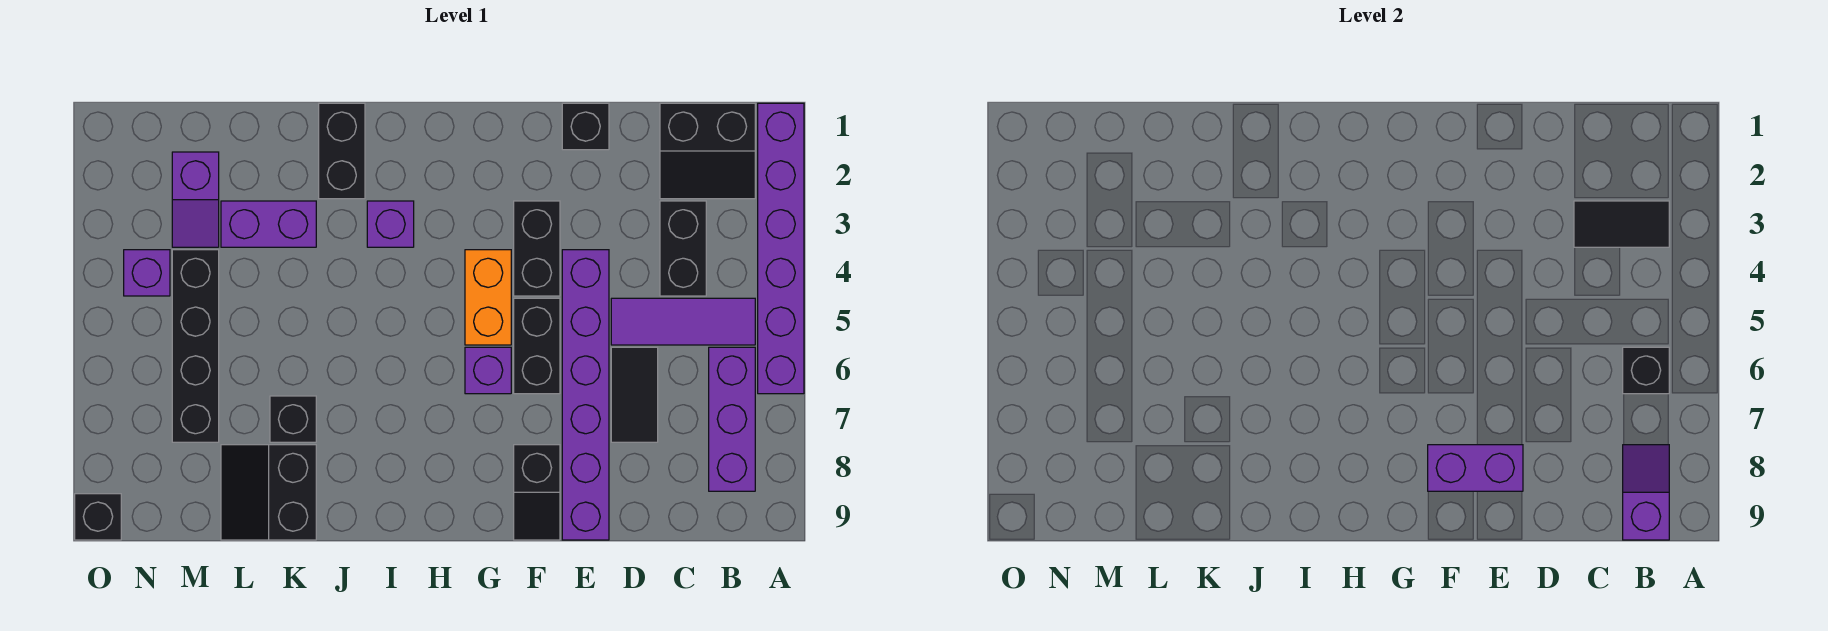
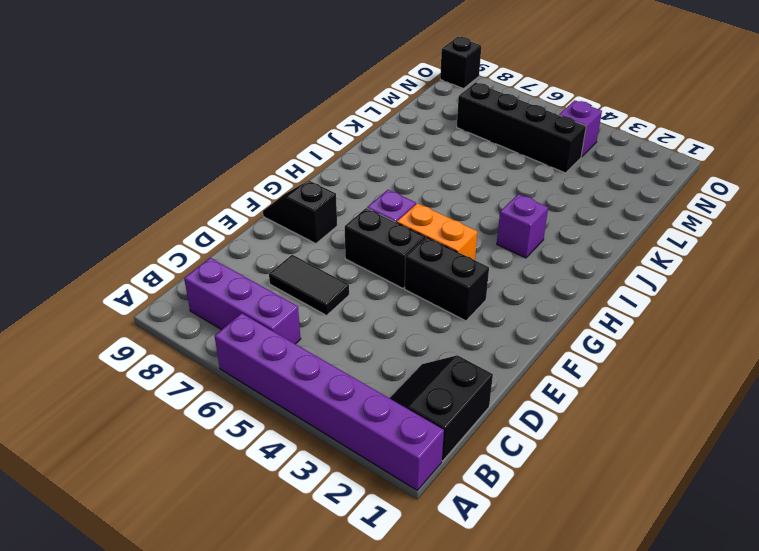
none -> purple 1x3 tile [611,298,755,345]
none -> black 1x2 brick [660,201,706,296]
none -> black 1x1 brick [562,103,609,150]

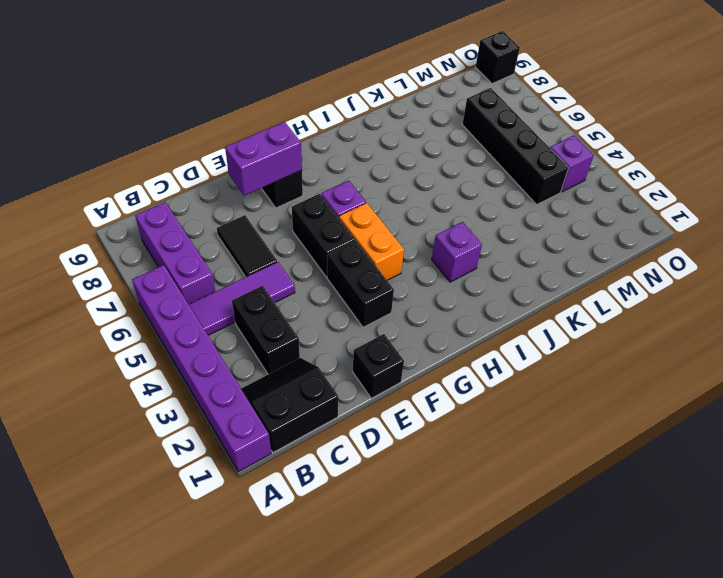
none -> purple 1x6 brick [562,250,609,540]
none -> black 1x2 brick [319,103,365,199]
none -> purple 1x2 brick [221,201,316,247]

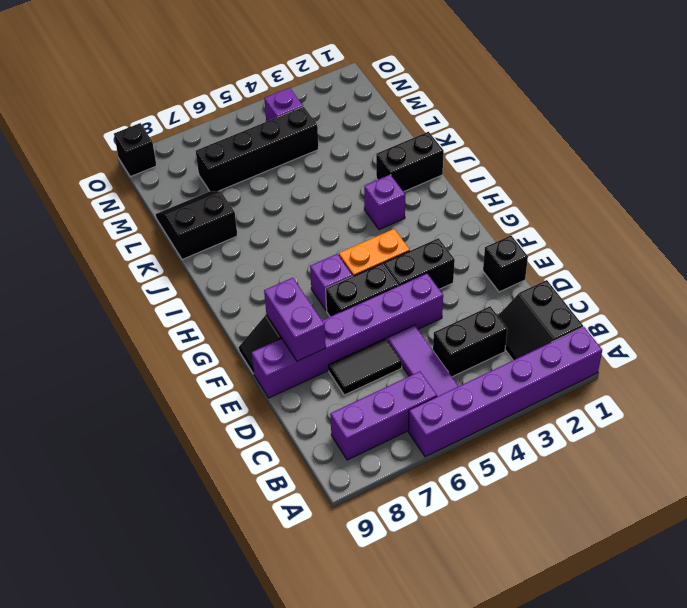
none -> purple 1x2 brick [221,201,316,247]
none -> black 1x1 brick [270,396,316,442]
none -> purple 1x2 slope [172,152,219,247]

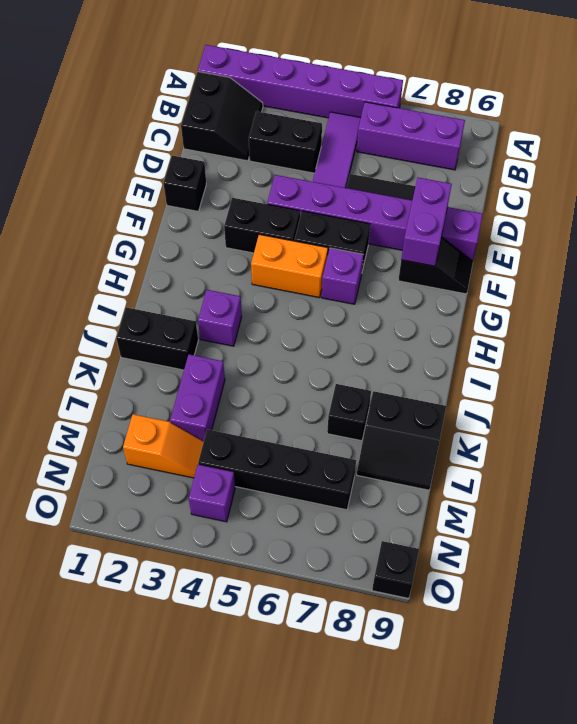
orange 1x2 slope [123,414,204,478] -> purple 1x2 slope [172,152,219,247]
none -> black 1x2 tile [1574,201,1669,247]
none -> black 1x1 brick [1623,347,1669,394]
none -> purple 1x2 slope [1623,445,1669,540]

